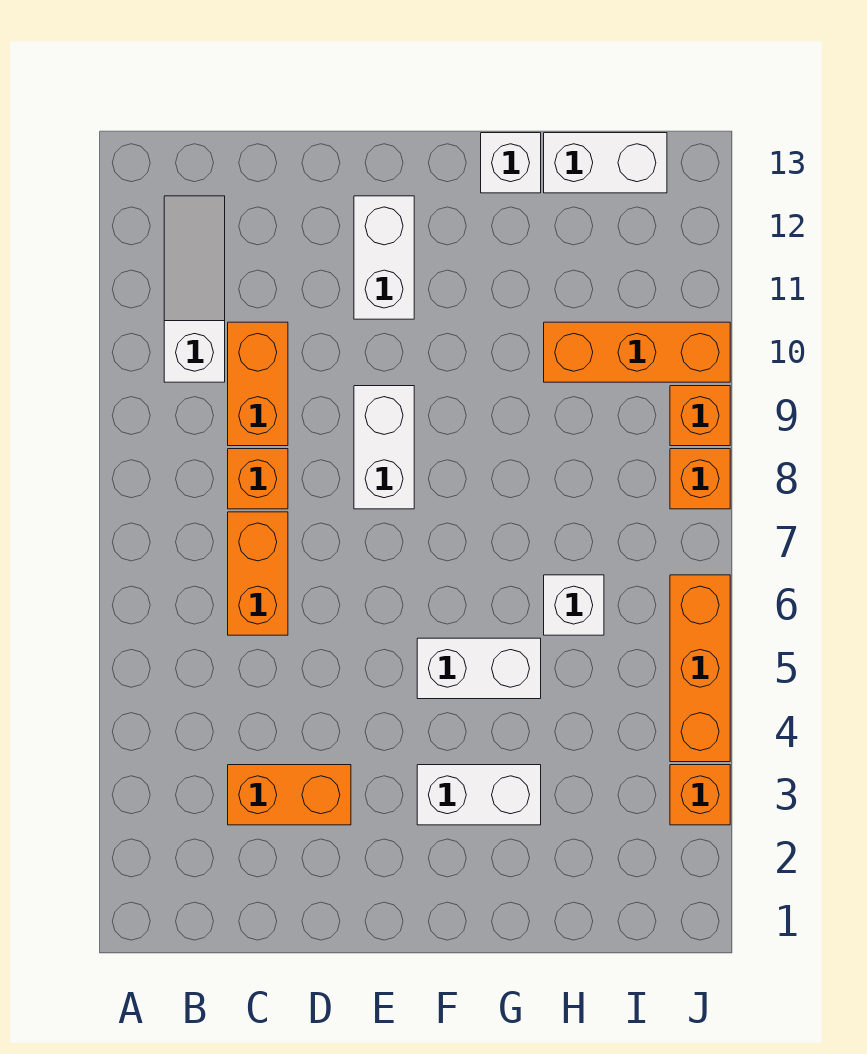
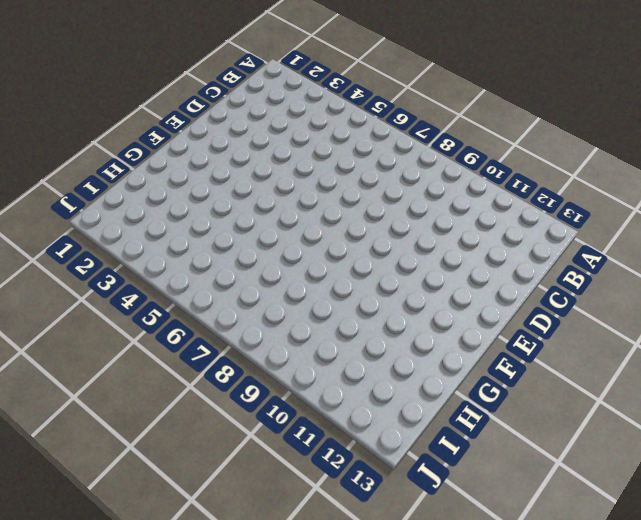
none -> white 1x3 slope [164,196,225,382]
none -> orange 1x2 brick [228,765,351,825]
none -> orange 1x2 brick [228,512,288,635]

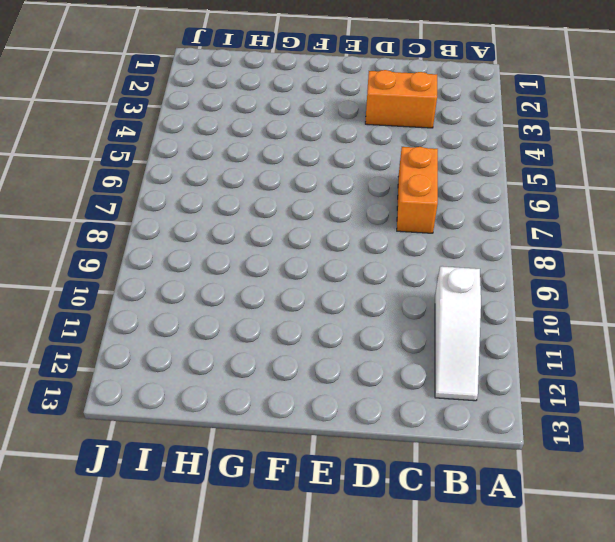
none -> orange 1x1 brick [228,449,288,509]
none -> orange 1x2 brick [228,322,288,446]
none -> white 1x2 brick [354,386,414,509]

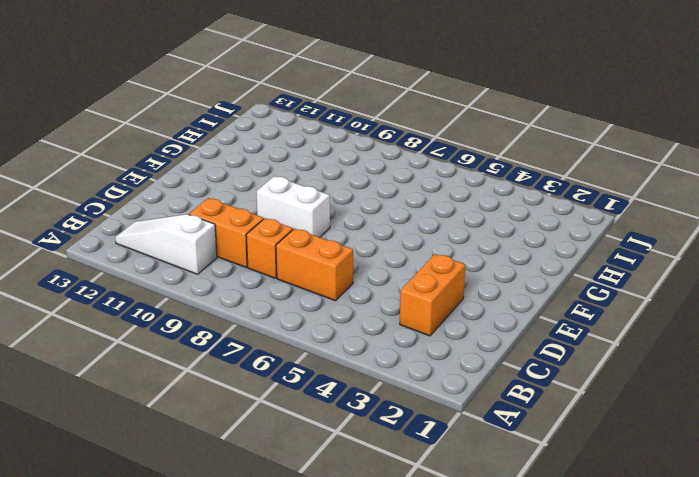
none -> white 1x2 brick [354,196,414,319]
none -> white 1x2 brick [417,765,541,825]
none -> white 1x2 brick [417,638,541,699]

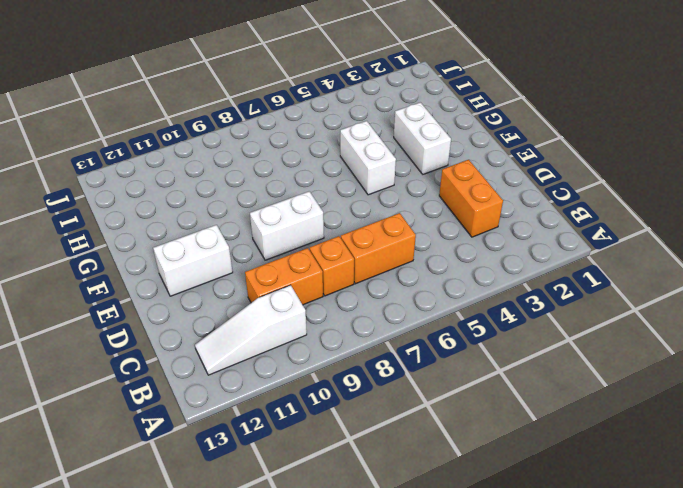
none -> white 1x1 brick [481,133,541,193]
none -> white 1x1 brick [544,575,604,635]
none -> orange 1x3 brick [544,322,730,382]

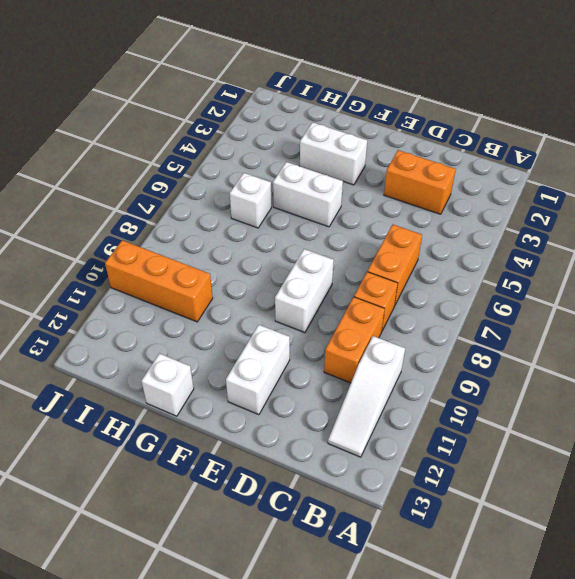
none -> white 1x2 brick [544,133,667,193]
none -> orange 1x1 brick [670,765,730,825]
none -> orange 1x3 brick [670,575,730,762]

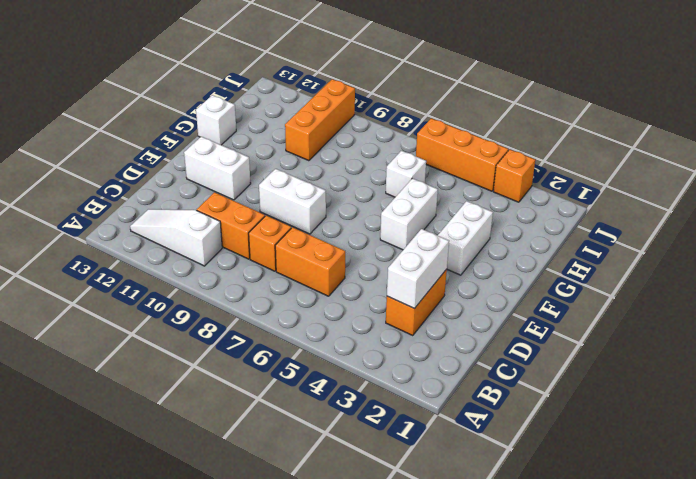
white 1x2 brick [387,229,449,309] -> white 1x2 brick moved to [544,133,667,193]
none -> orange 1x1 brick [670,449,730,509]
none -> orange 1x1 brick [670,386,730,446]

